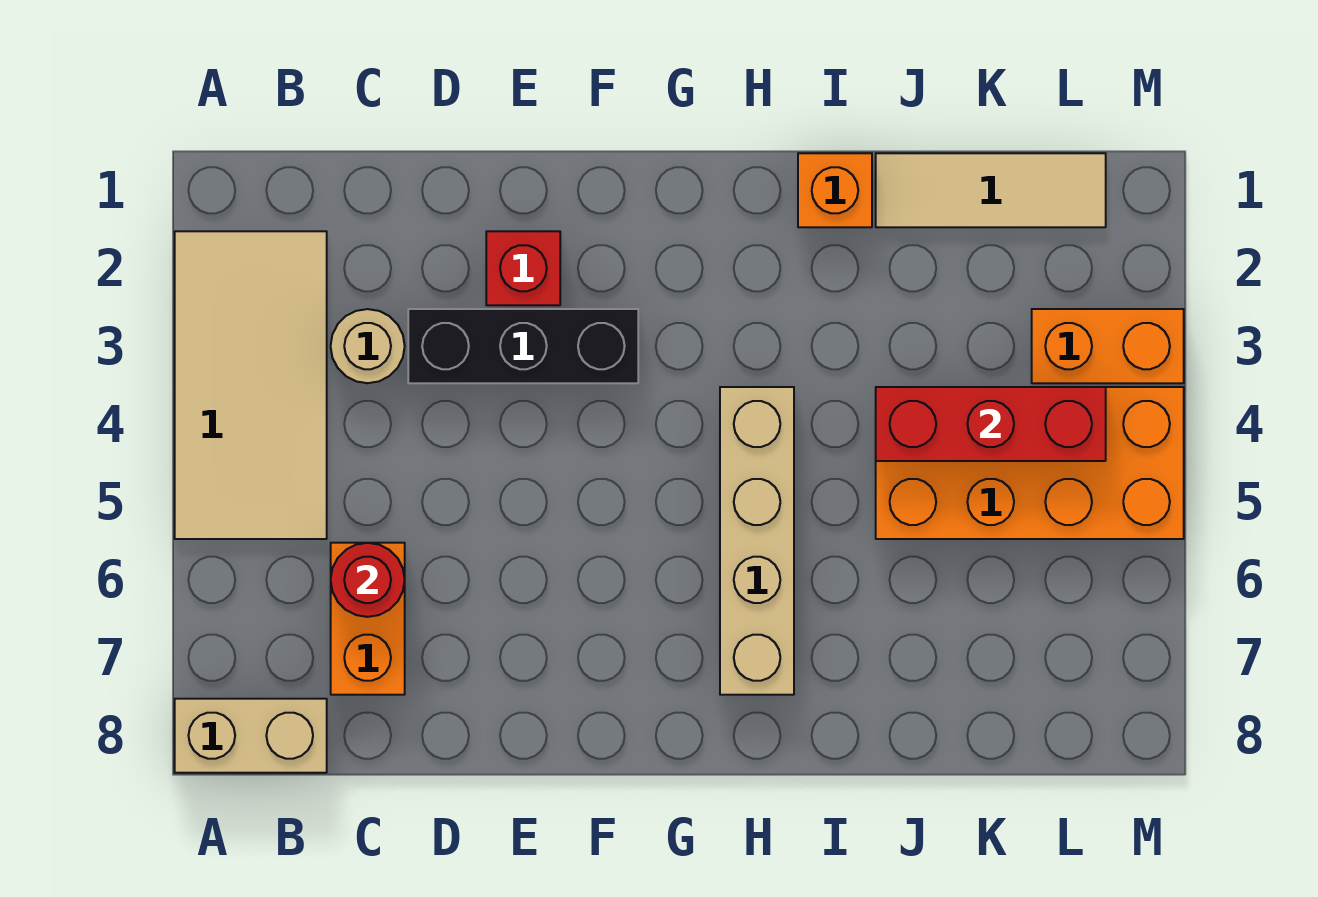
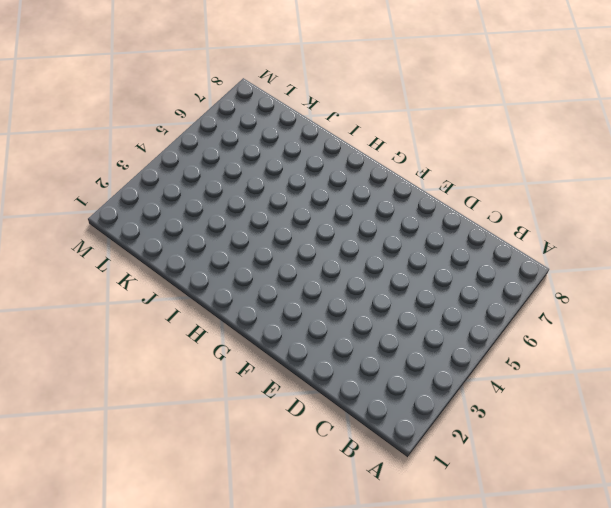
none -> tan 2x4 tile [175,231,327,539]
none -> tan 1x2 brick [175,699,327,773]
none -> tan 1x1 round brick [331,309,405,383]

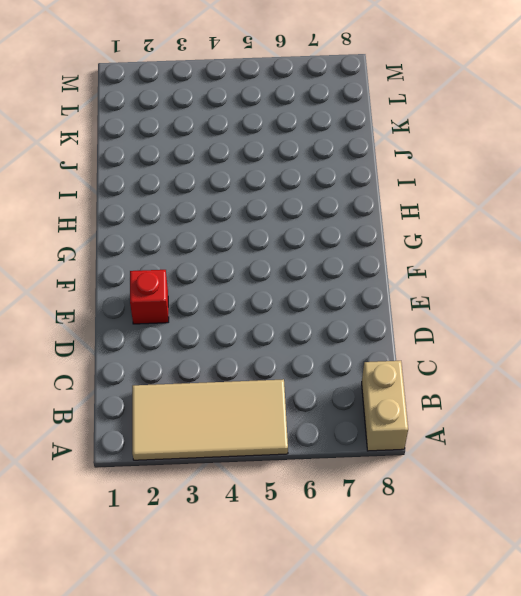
none -> tan 1x1 round brick [331,309,405,383]
none -> orange 1x2 brick [331,543,405,695]
none -> black 1x3 brick [408,309,638,383]

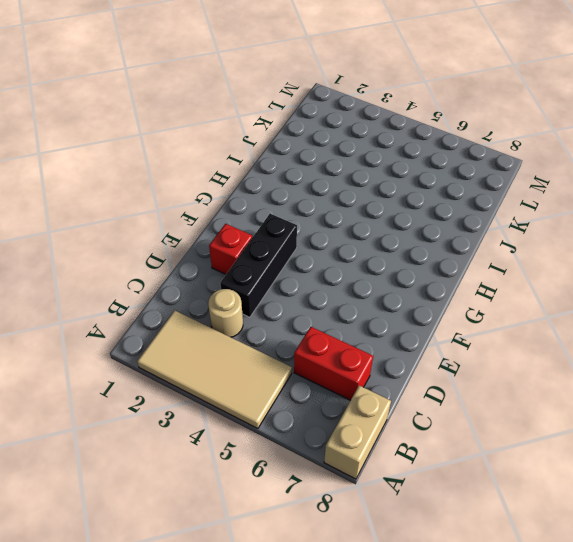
red 1x2 brick [294,327,373,400] -> orange 1x2 brick [331,543,405,695]
none -> tan 1x4 brick [720,387,794,695]
none -> orange 1x1 brick [798,153,872,227]
none -> tan 1x3 tile [876,153,1106,227]

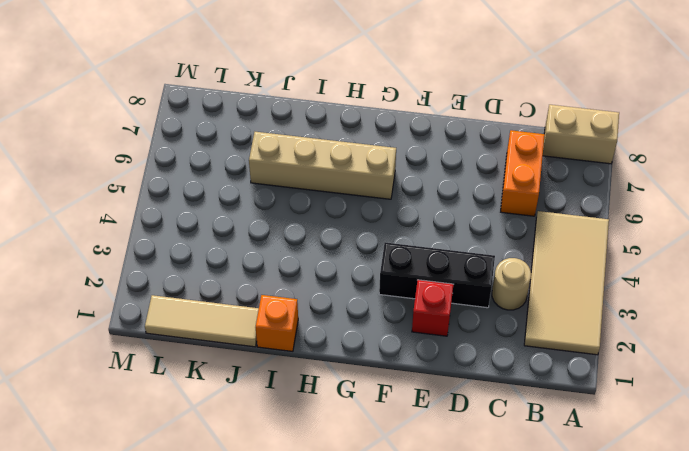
tan 1x4 brick [249,132,396,199] -> tan 1x4 brick turned to [720,387,794,695]
none -> orange 2x4 brick [876,387,1184,539]
none -> orange 1x2 brick [1032,309,1184,383]
none -> red 1x1 round brick [331,543,405,617]

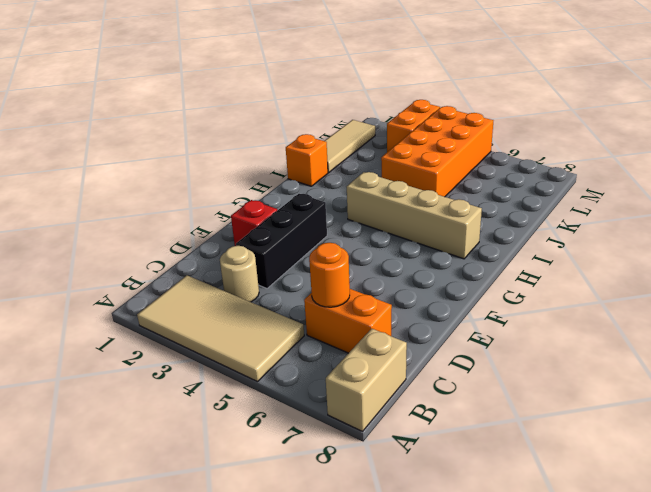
orange 1x1 round brick [309,243,350,307] -> red 1x1 round brick [331,543,405,617]
none -> red 1x3 brick [876,387,1106,461]

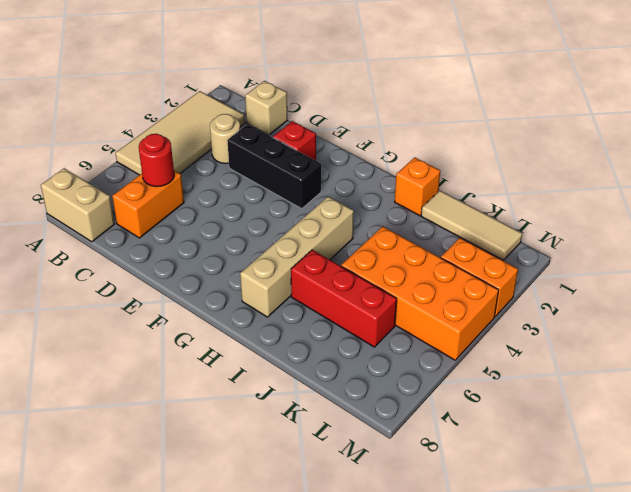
tan 1x1 brick [245,81,287,135] -> none
red 1x3 brick [291,250,397,347] -> red 1x3 brick moved to [876,387,1106,461]

